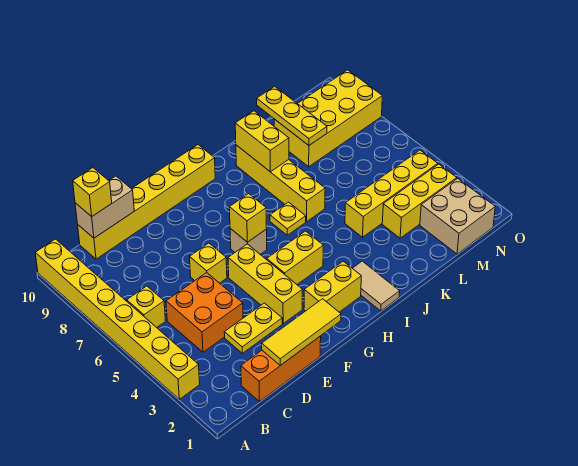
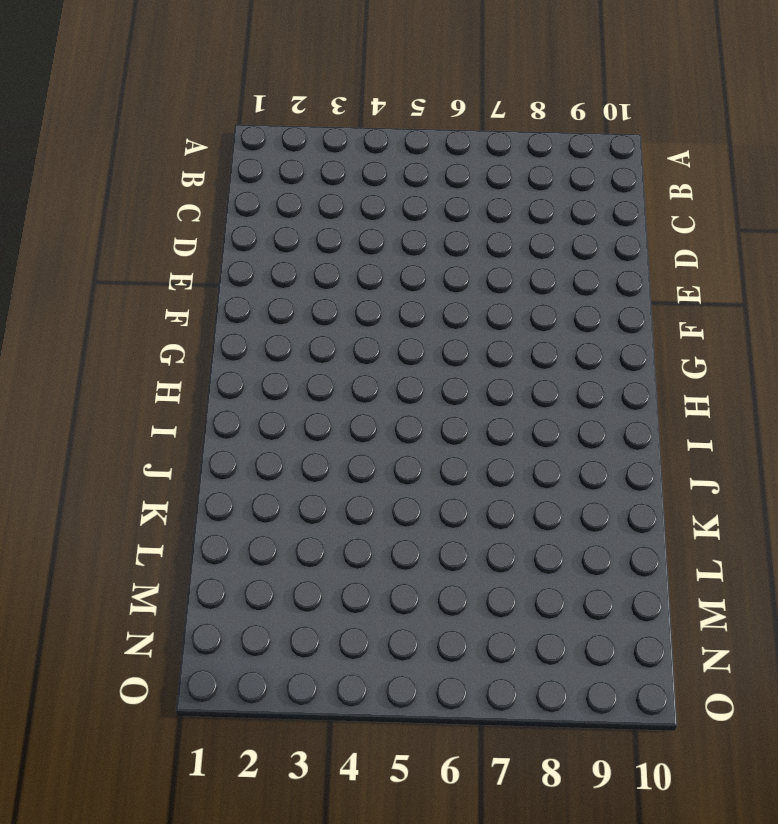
none -> yellow 1x8 brick [35,239,200,399]
none -> yellow 1x1 brick [127,286,165,328]
none -> orange 1x3 brick [241,336,321,401]

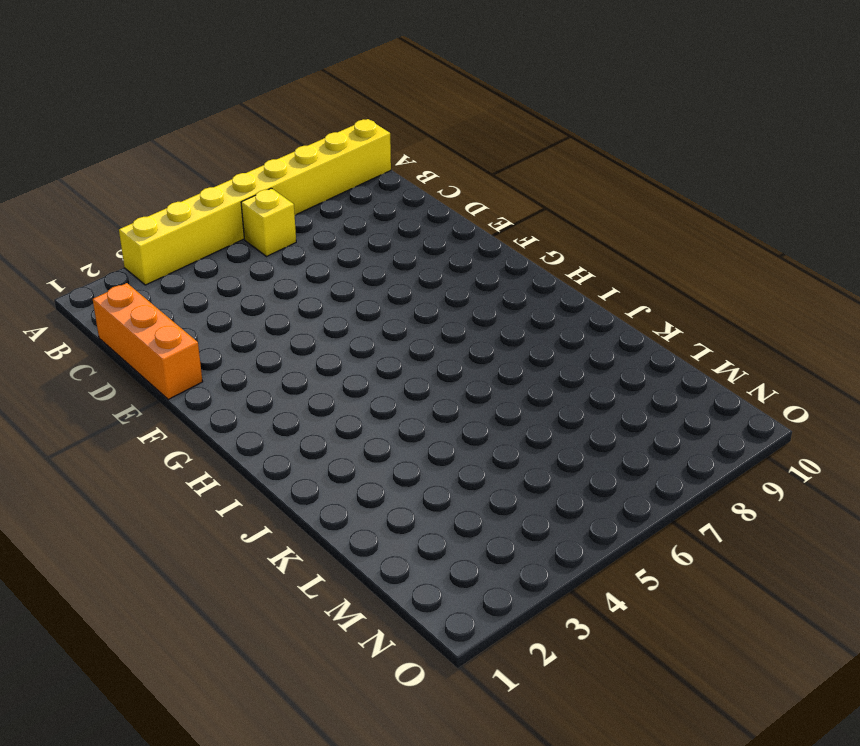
none -> orange 2x2 brick [166,273,243,352]
none -> yellow 1x6 brick [78,145,215,259]
none -> yellow 1x2 plate [224,303,282,353]

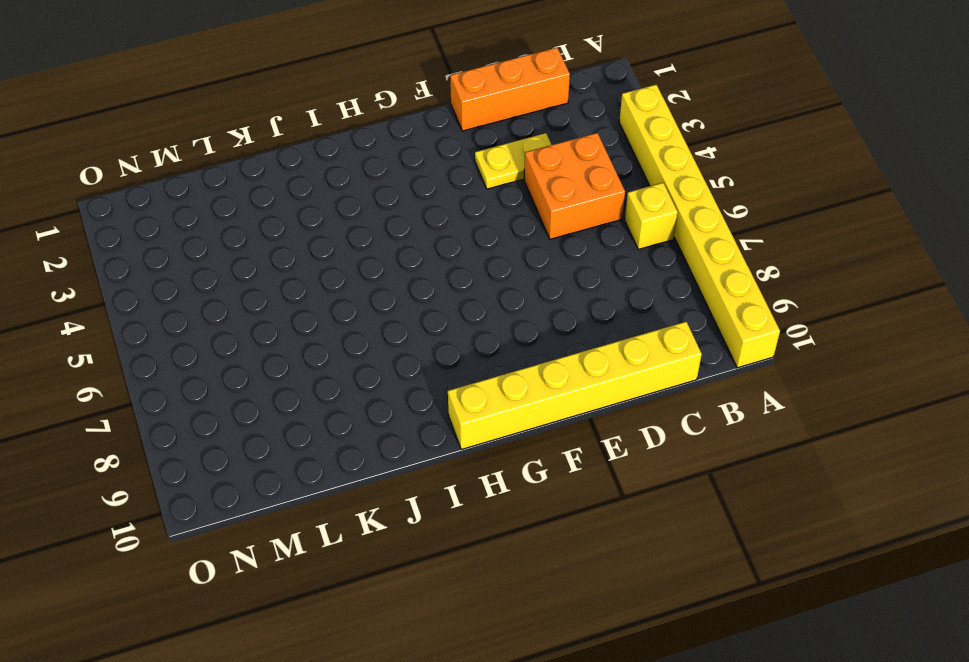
none -> yellow 1x1 brick [190,243,227,283]
none -> yellow 1x3 brick [228,244,302,324]
none -> yellow 1x2 brick [304,261,361,312]

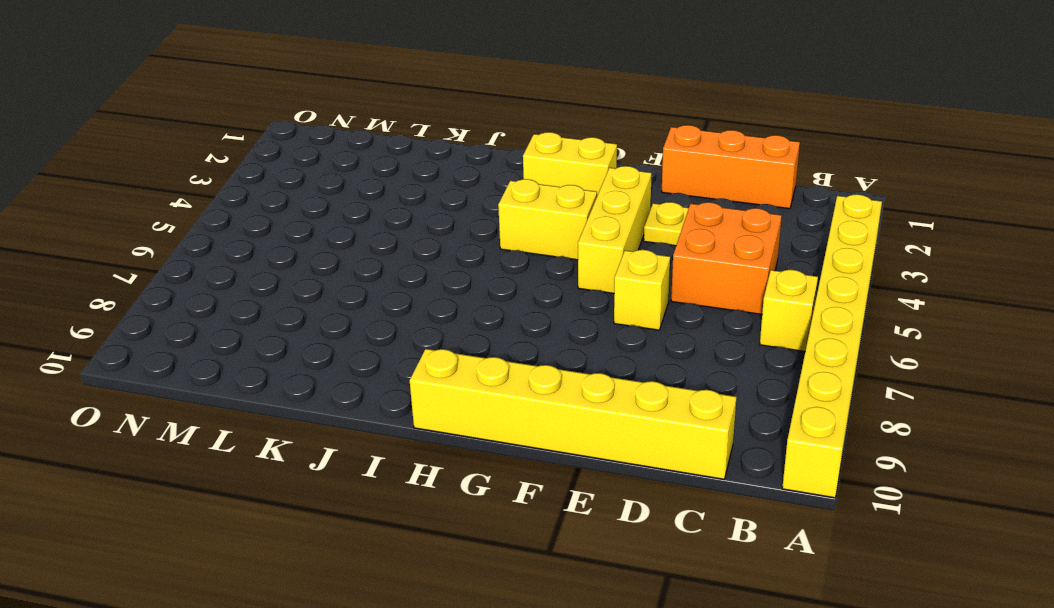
none -> tan 1x1 brick [230,228,267,254]
none -> tan 1x2 tile [352,261,400,311]
none -> yellow 1x1 plate [270,202,306,235]

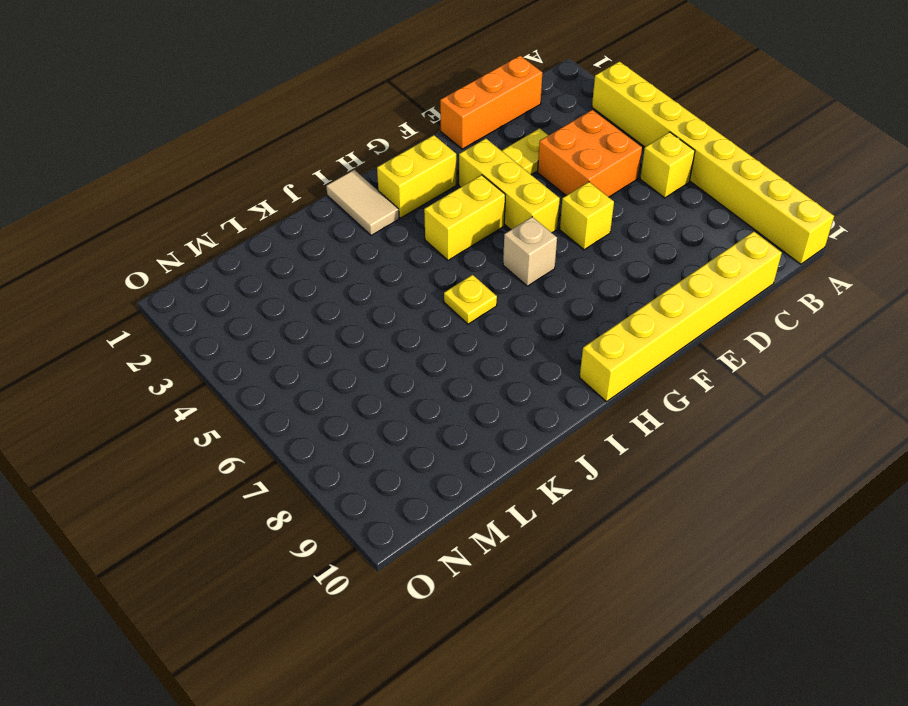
none -> yellow 1x4 brick [236,145,325,222]
none -> yellow 1x4 brick [345,150,438,237]
none -> yellow 1x3 brick [382,164,457,238]

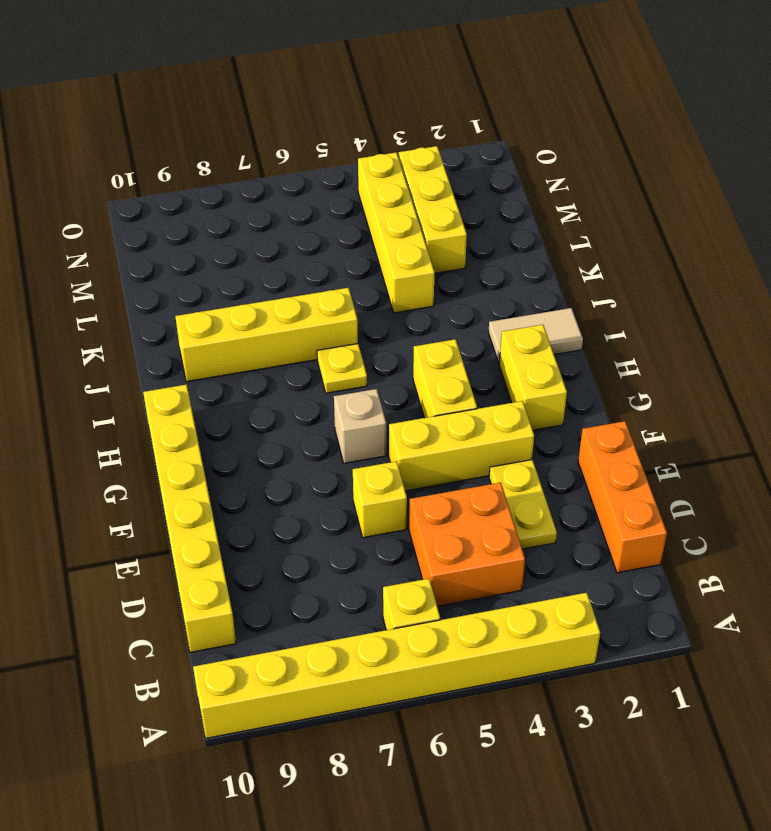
none -> yellow 2x4 brick [274,70,382,167]
none -> tan 2x2 brick [420,178,495,254]
none -> tan 1x2 brick [75,176,134,238]

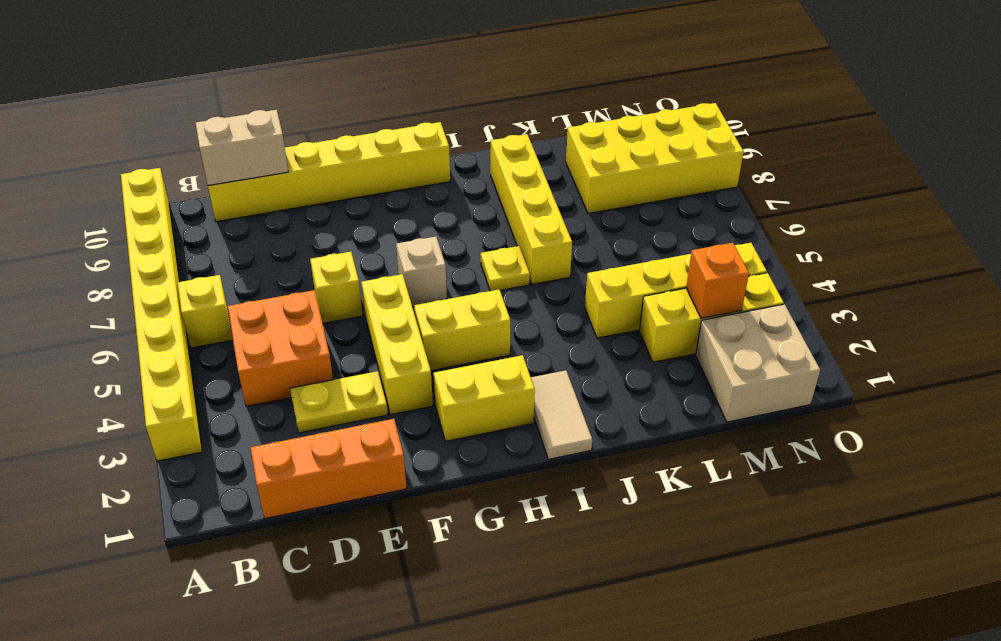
orange 1x1 brick [686,243,749,318] -> none
none -> yellow 1x3 tile [262,299,341,365]
none -> yellow 1x1 brick [229,194,266,242]
none -> yellow 1x2 brick [235,111,289,172]

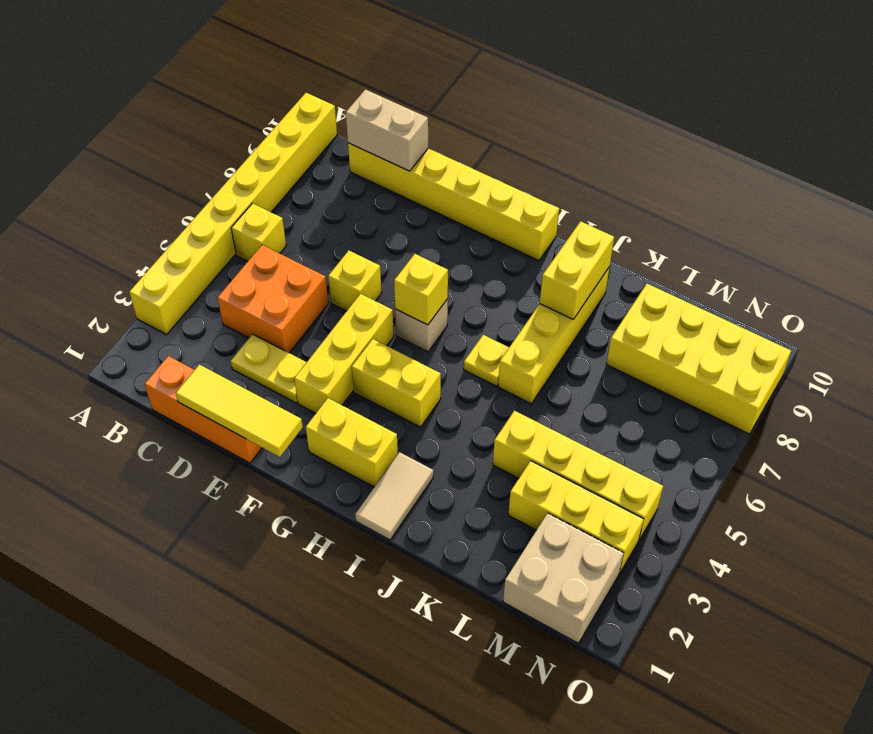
none -> yellow 1x3 plate [257,86,327,145]
none -> yellow 1x1 brick [73,168,112,217]

